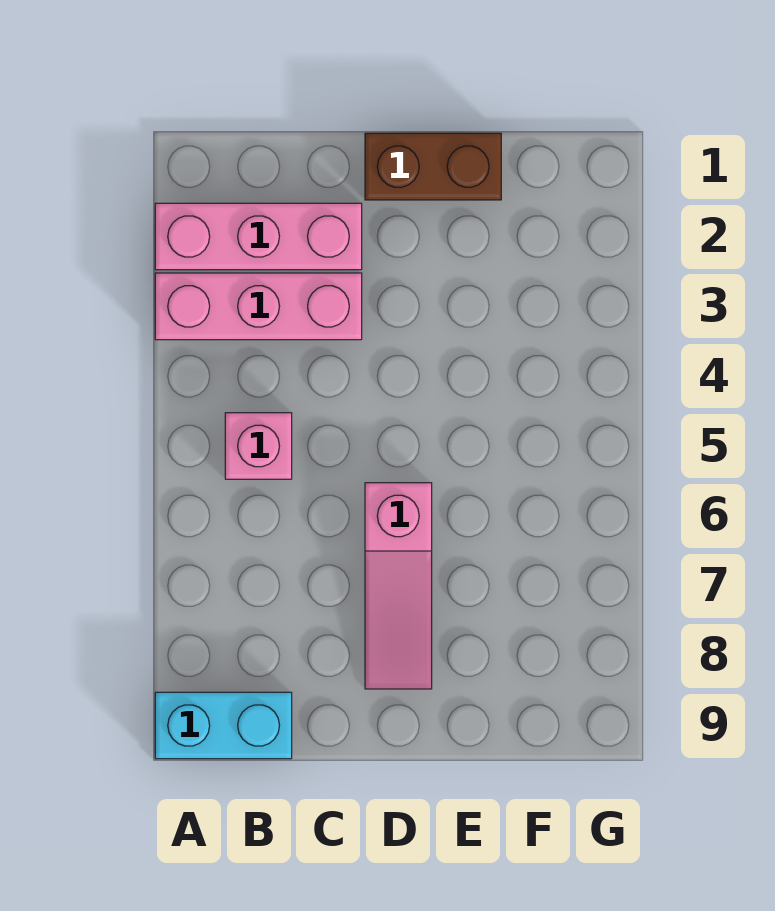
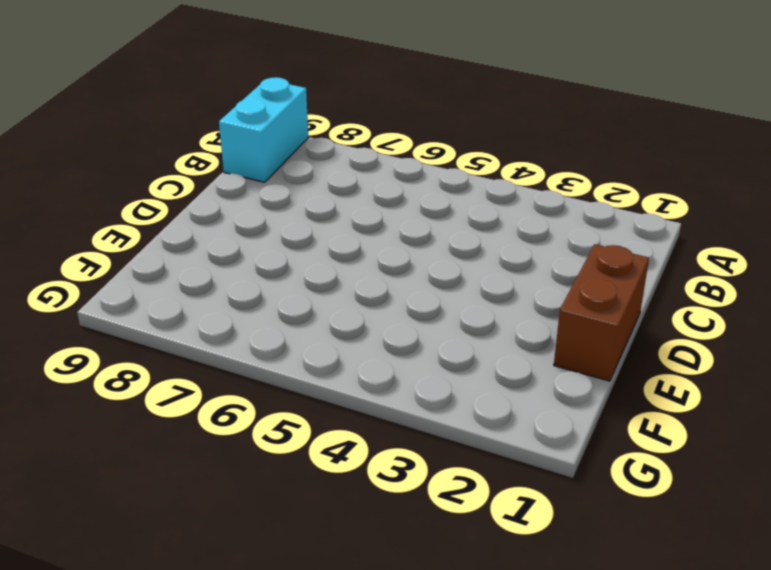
none -> pink 1x3 brick [155,203,362,270]
none -> pink 1x3 brick [155,273,362,340]

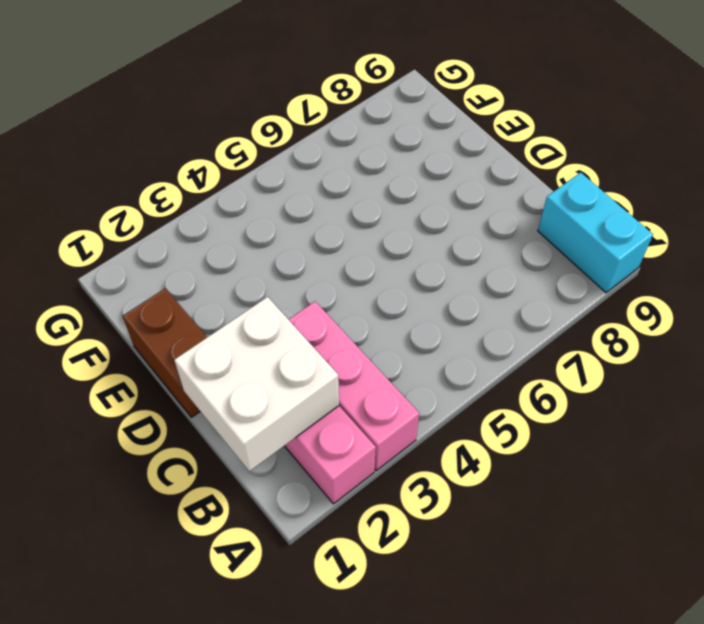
white 2x2 brick [174,297,339,471] -> none
none -> pink 1x1 brick [225,413,292,479]
none -> pink 1x3 slope [365,483,432,689]

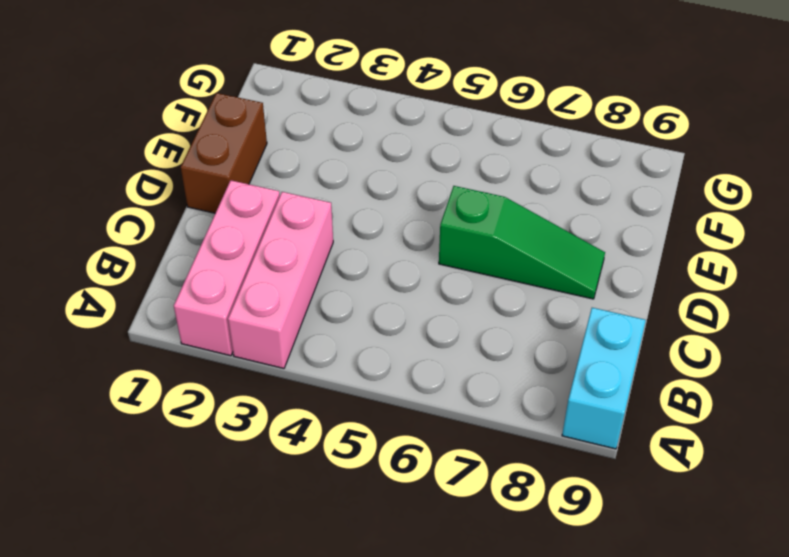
green 1x3 slope [439,186,605,299] -> pink 1x3 slope [365,483,432,689]
none -> pink 1x1 brick [225,413,292,479]

